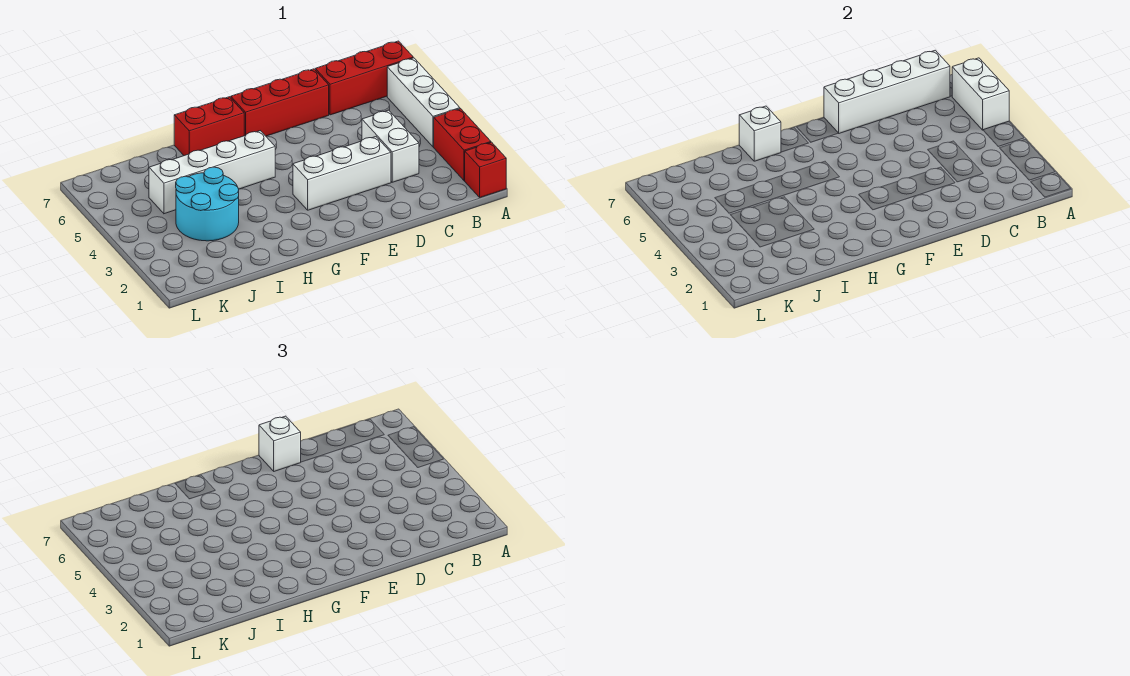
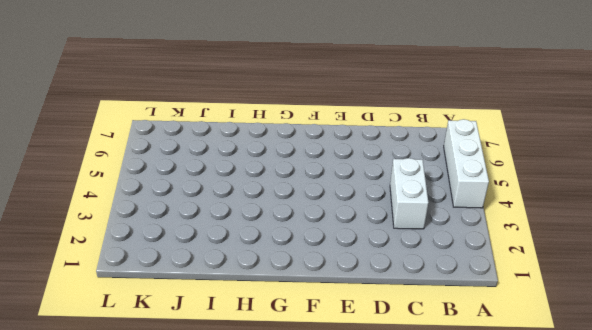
none -> red 1x1 brick [465,142,506,197]
none -> red 1x2 brick [434,109,491,181]
none -> red 1x3 brick [315,41,413,115]

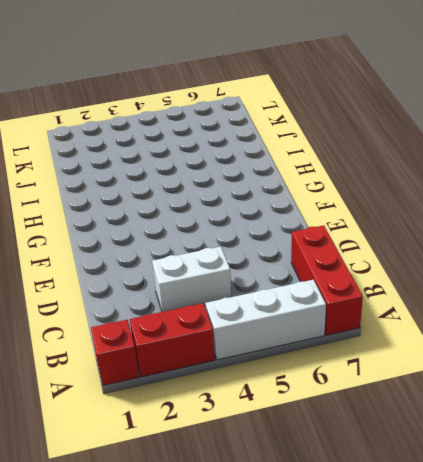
none -> white 1x3 brick [293,137,391,210]
none -> red 1x3 brick [231,69,329,136]
none -> white 1x4 brick [149,131,275,214]

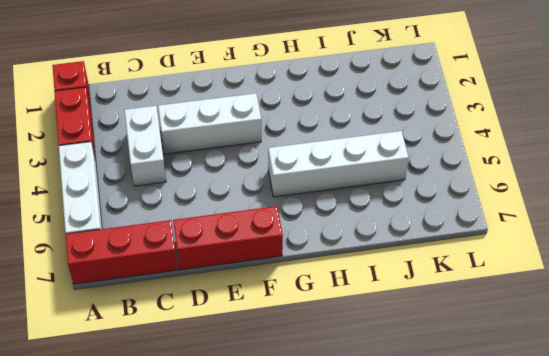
none -> red 1x2 brick [174,97,244,156]
none -> cyan 2x2 round brick [176,167,239,241]
none -> white 1x2 brick [952,58,1009,130]

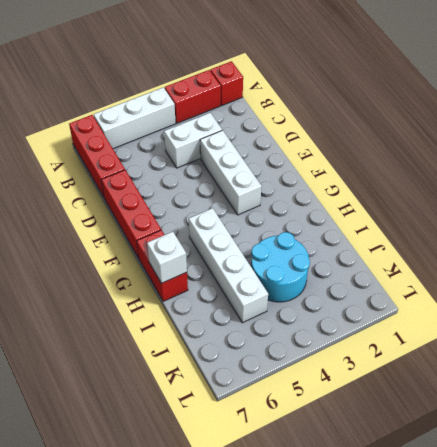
none -> white 1x2 brick [952,58,1009,130]
none -> white 1x4 brick [824,50,950,133]
none -> white 1x1 brick [259,416,301,471]

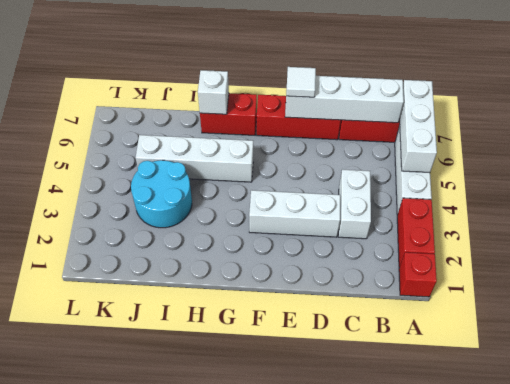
white 1x3 brick [400,80,437,173] -> white 1x2 brick [952,58,1009,130]
white 1x1 tile [286,67,316,97] -> white 1x1 brick [259,416,301,471]

